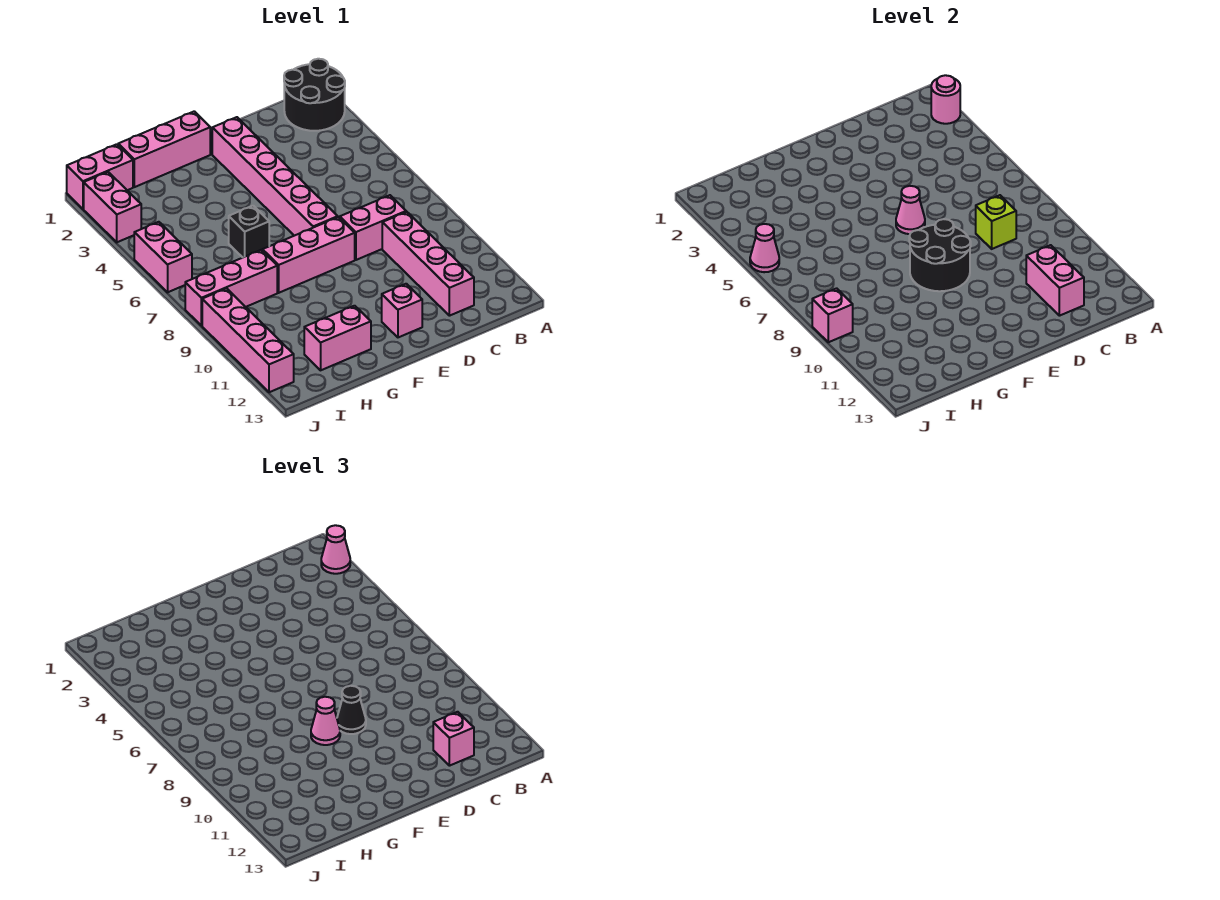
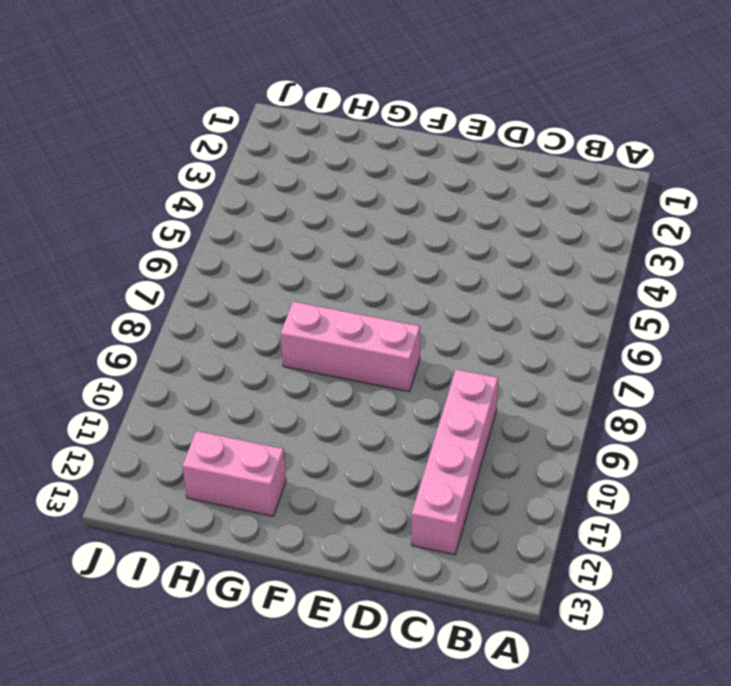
none -> black 2x2 round brick [284,59,345,131]
none -> pink 1x2 brick [340,195,406,260]
none -> pink 1x6 brick [212,117,338,236]

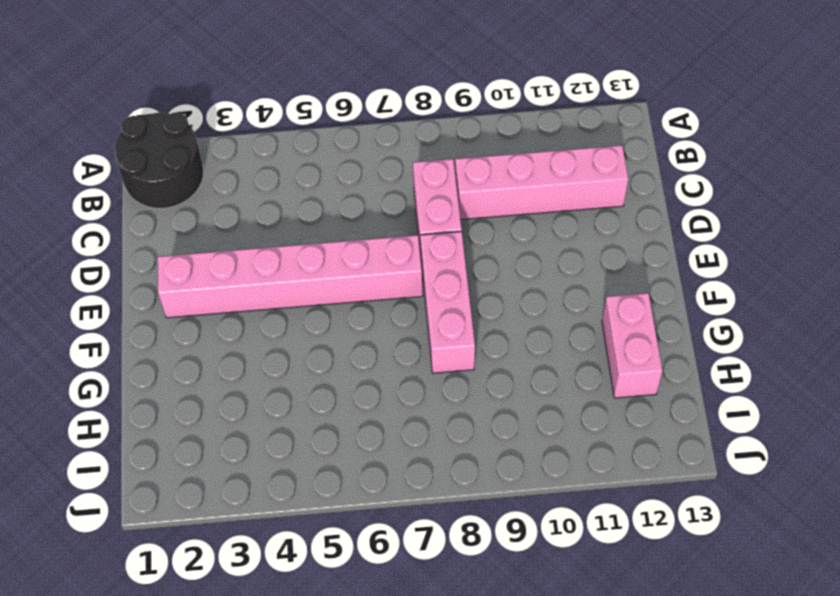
none -> pink 1x1 brick [382,284,422,337]
none -> pink 1x3 brick [118,111,210,187]
none -> black 1x1 brick [229,206,269,257]

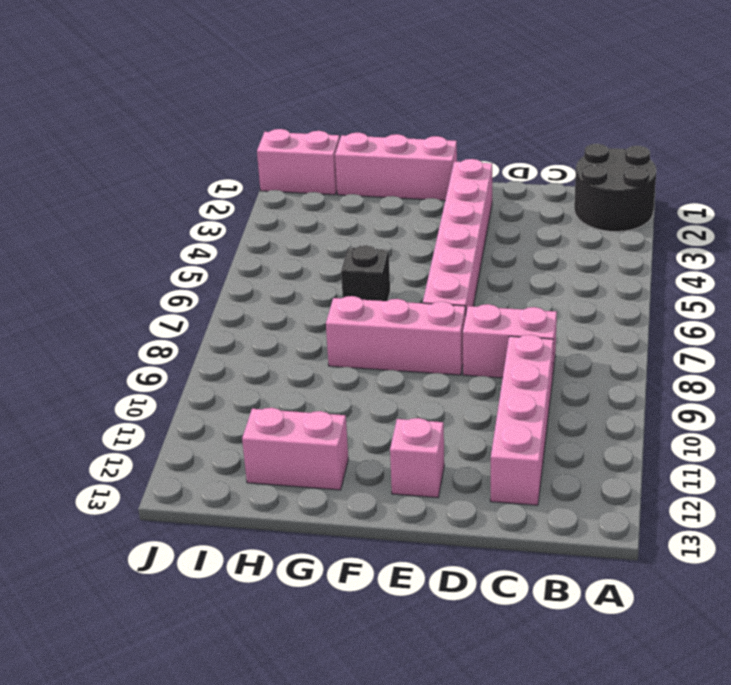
none -> pink 1x3 brick [185,250,277,326]
none -> pink 1x2 brick [84,172,141,242]
none -> pink 1x2 brick [134,222,192,292]

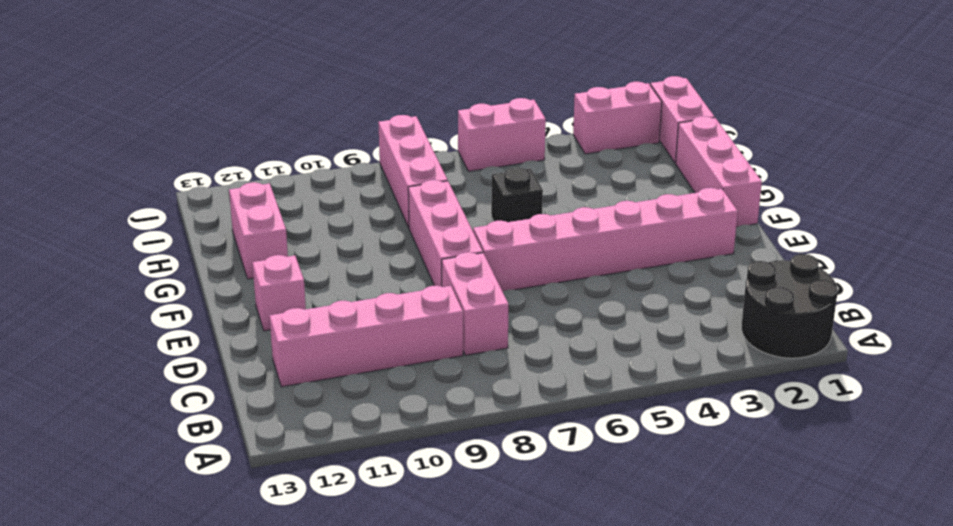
none -> pink 1x4 brick [202,288,294,392]
none -> pink 1x1 round brick [931,75,960,124]
none -> lime 1x1 brick [976,195,1016,249]

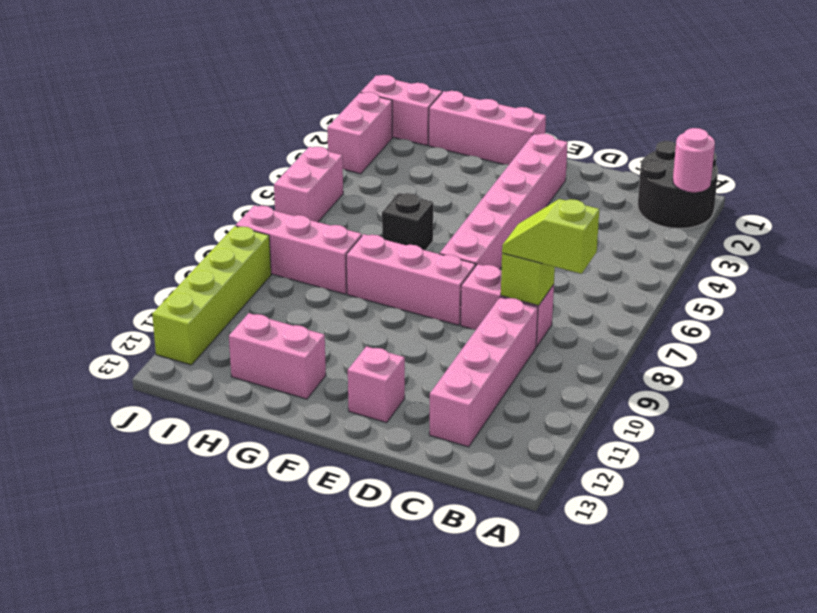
lime 1x2 slope [502,199,599,274] -> none
lime 1x4 brick [152,226,271,365] -> pink 1x4 brick [202,288,294,392]
none -> pink 1x2 brick [1026,245,1084,316]
none -> pink 1x1 cone [896,186,925,234]
none -> black 2x2 round brick [909,219,971,291]

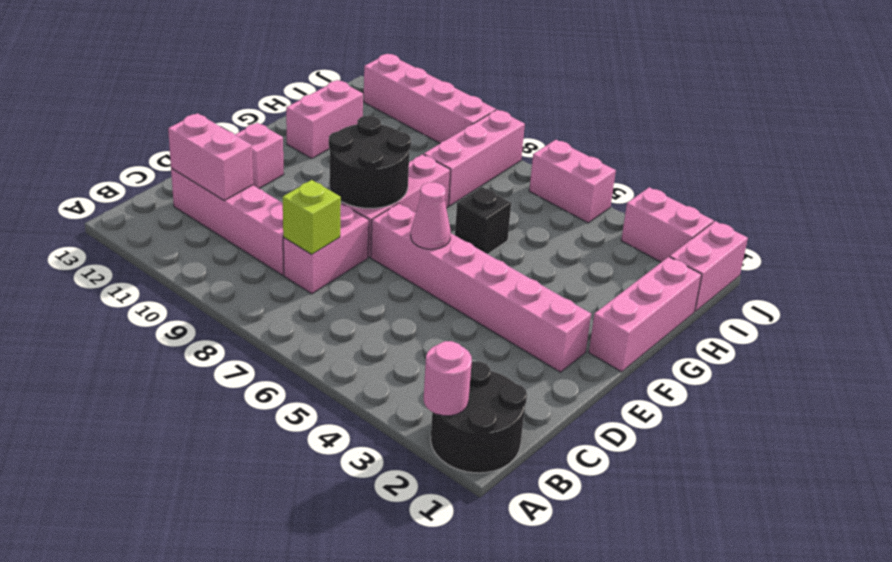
none -> pink 1x1 cone [750,224,779,272]
none -> pink 1x1 brick [812,288,853,342]
none -> pink 1x1 cone [321,525,350,574]

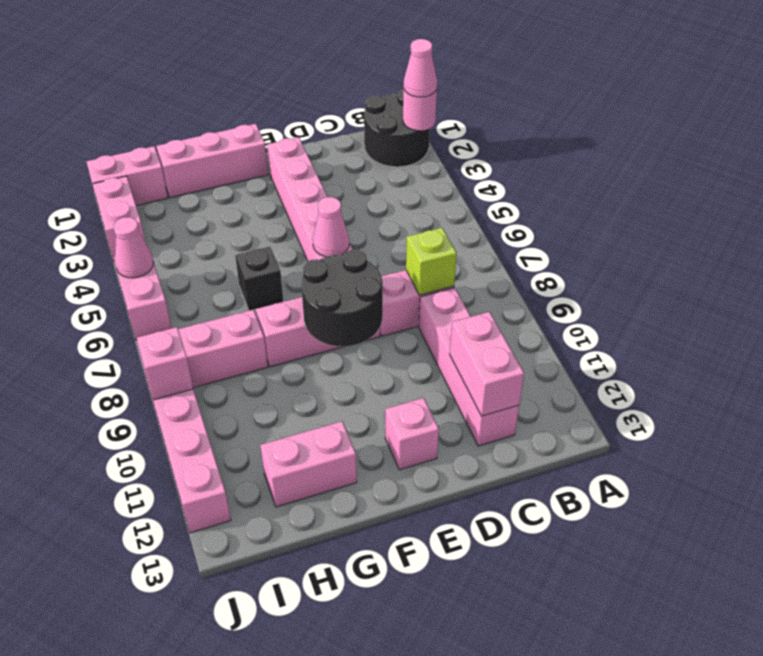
none -> pink 1x1 brick [433,712,474,766]
none -> black 1x1 cone [337,686,366,734]
none -> pink 1x1 cone [311,697,340,745]

